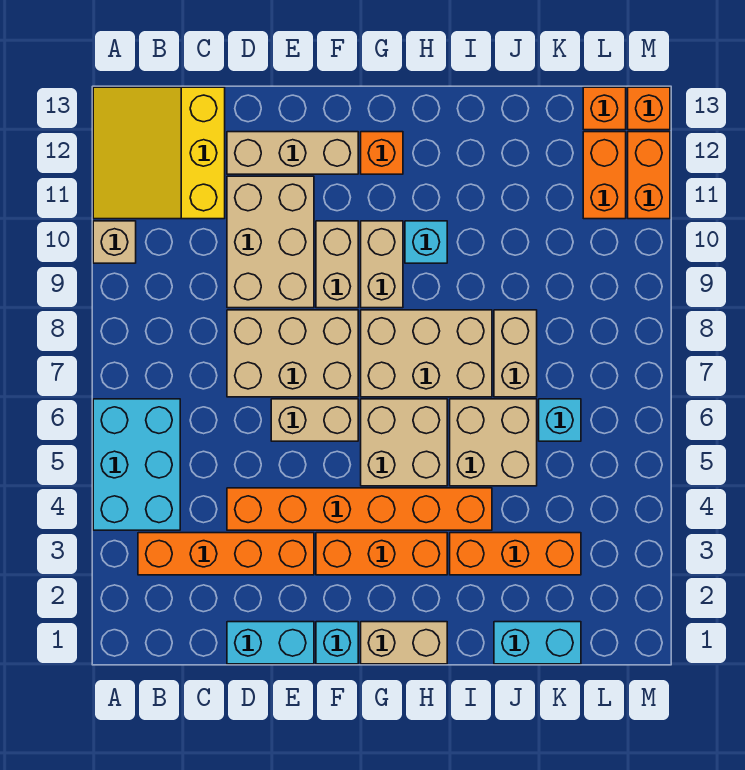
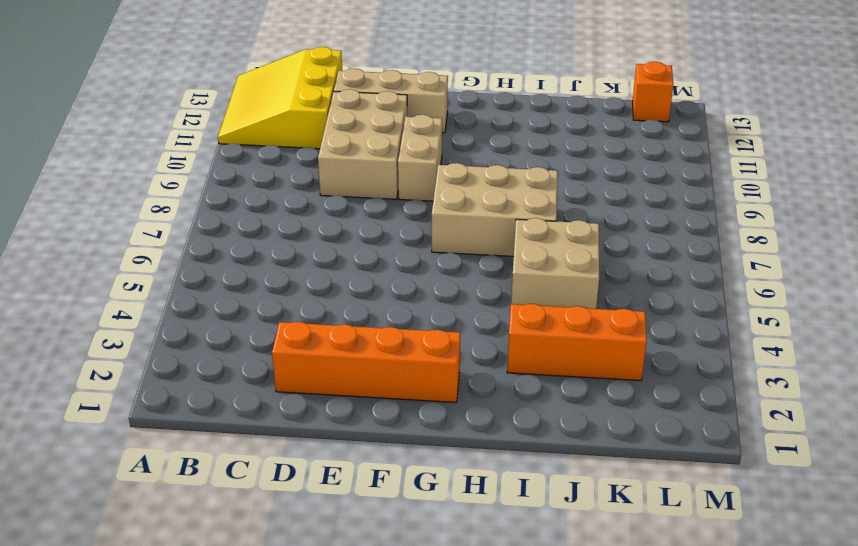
orange 1x4 brick [272,322,460,402] -> orange 1x4 brick moved to [138,533,314,575]
none -> cyan 2x3 brick [93,399,180,530]
none -> tan 1x1 brick [93,221,136,263]
none -> cyan 1x2 brick [227,622,314,664]

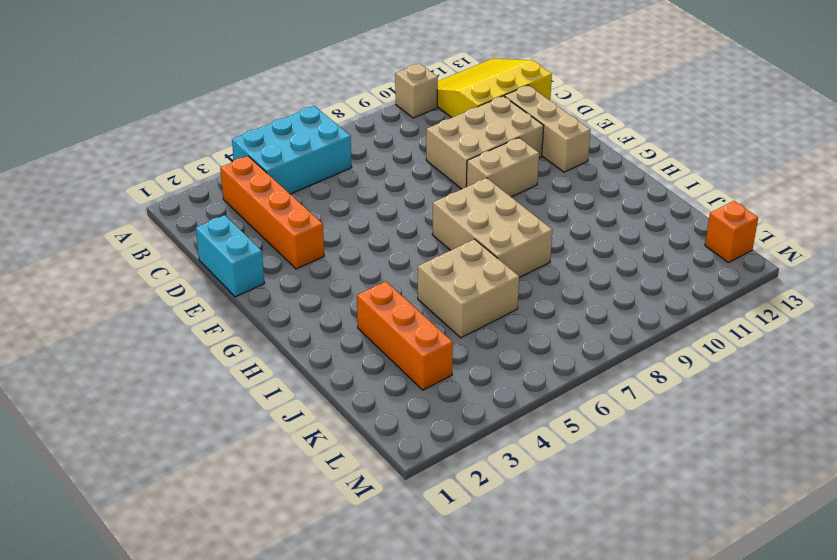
none -> orange 1x6 brick [227,488,492,530]
none -> tan 2x3 brick [227,310,358,397]
none -> tan 1x2 brick [271,399,358,441]

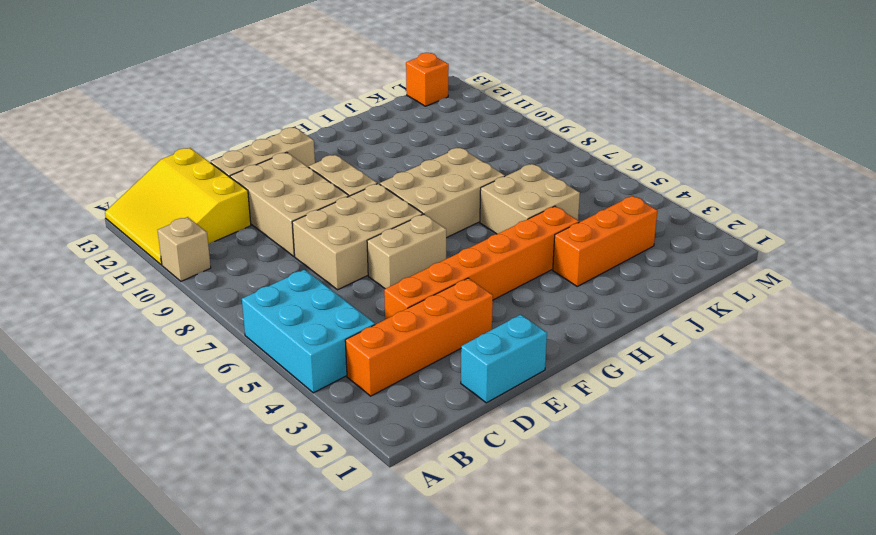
none -> cyan 1x1 brick [316,622,358,664]
none -> orange 1x3 brick [316,533,447,575]
none -> tan 1x2 brick [361,622,447,664]

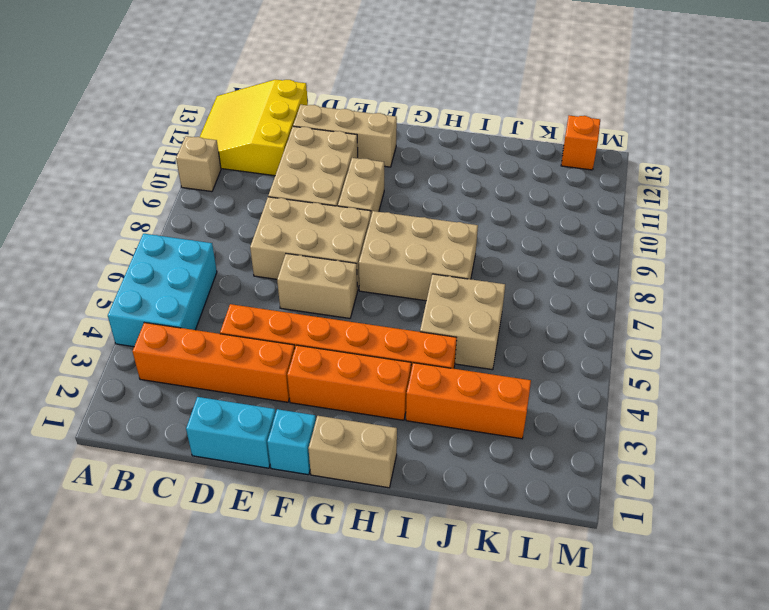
none -> tan 2x2 brick [361,399,447,486]
none -> tan 1x2 brick [361,221,403,308]
none -> orange 1x1 brick [361,132,403,174]

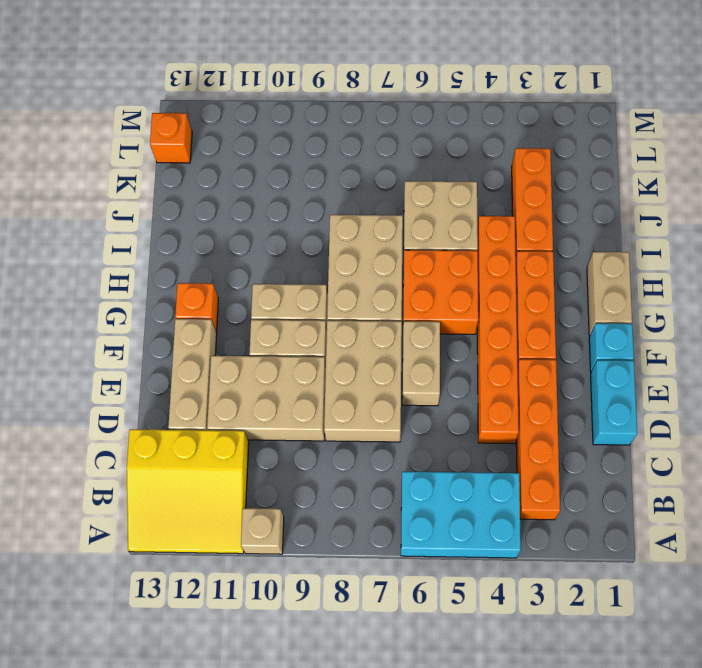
orange 2x2 brick [403,250,478,334] -> tan 2x2 brick [361,399,447,486]
none -> cyan 1x1 brick [405,221,447,263]
none -> cyan 1x2 brick [494,622,581,664]
none -> tan 1x2 brick [494,310,537,397]

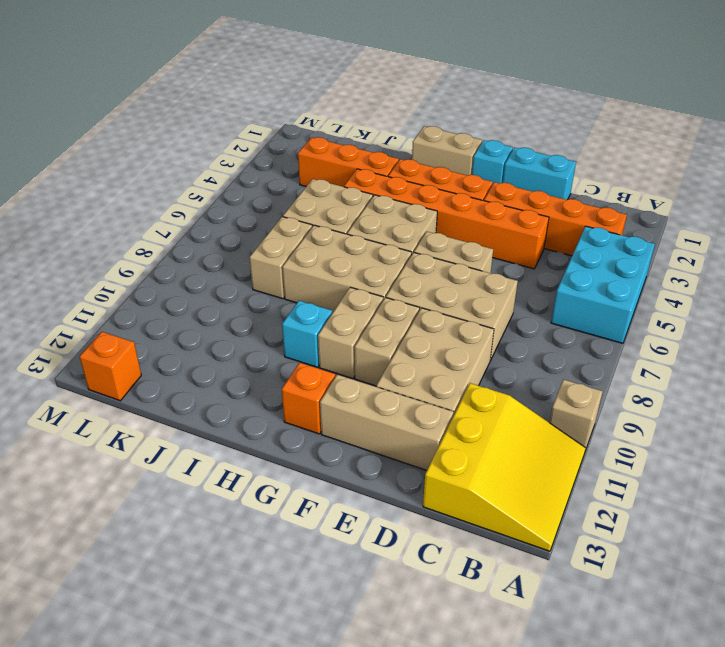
none -> cyan 1x2 brick [494,622,581,664]
none -> cyan 1x1 brick [539,399,581,441]
none -> orange 1x2 brick [583,132,626,219]

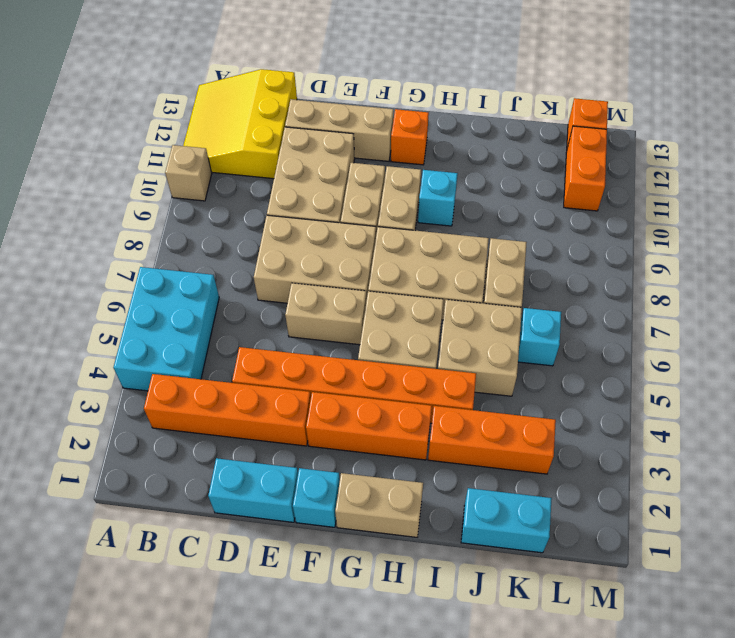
none -> orange 1x2 brick [628,132,670,219]
none -> orange 1x1 brick [628,87,670,130]

